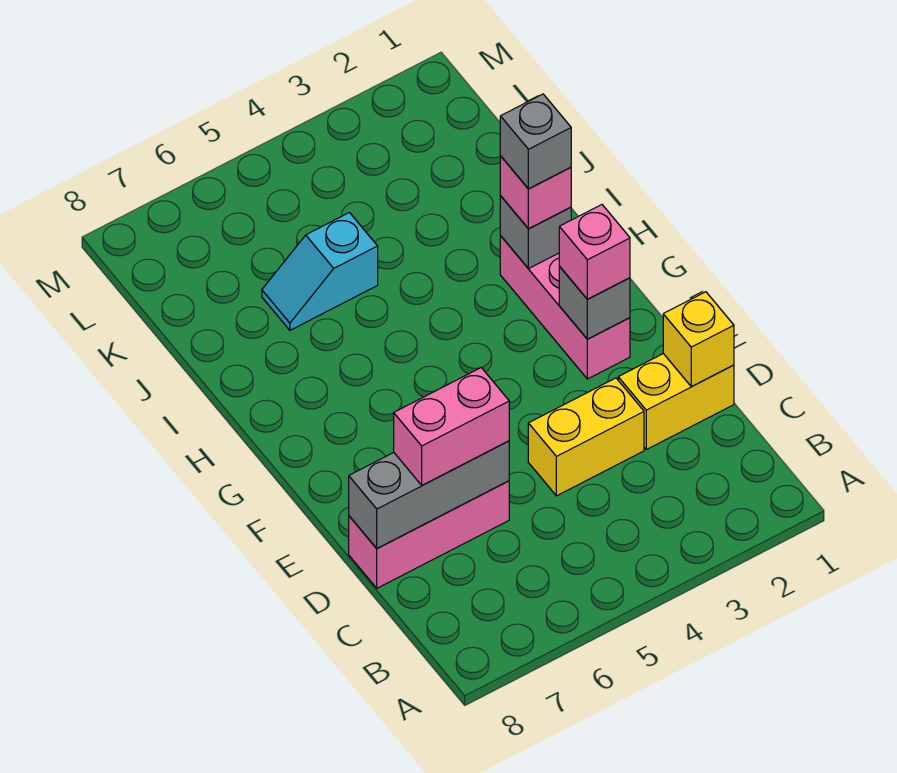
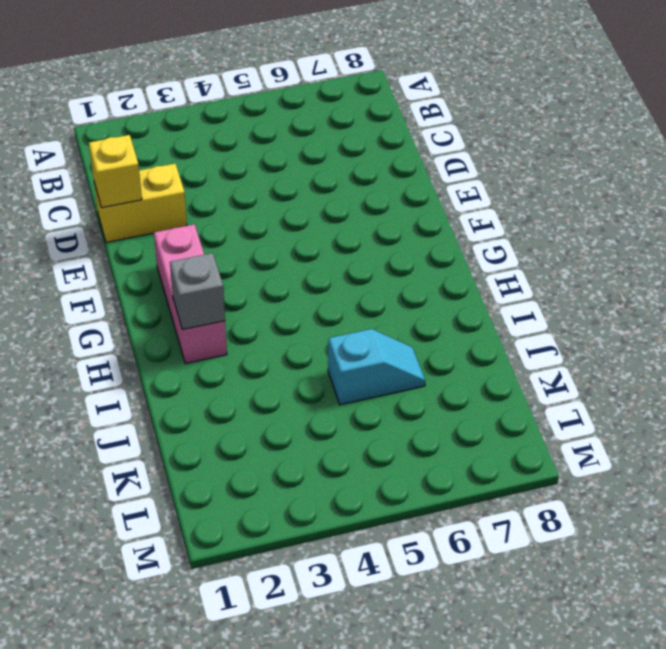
none -> yellow 1x2 brick [528,378,644,496]
none -> pink 1x3 brick [349,481,509,588]
none -> grey 1x3 brick [349,441,509,548]

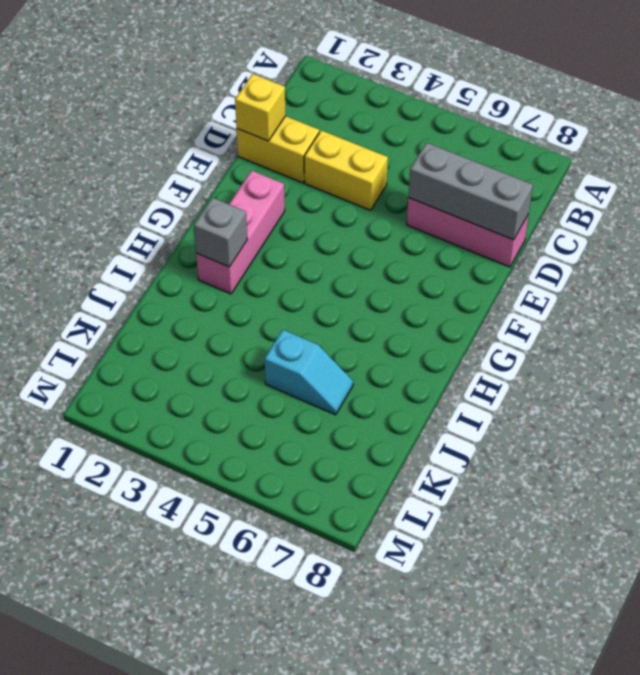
none -> grey 1x1 brick [559,266,630,339]
none -> pink 1x2 brick [394,368,509,485]
none -> pink 1x1 brick [559,205,630,299]

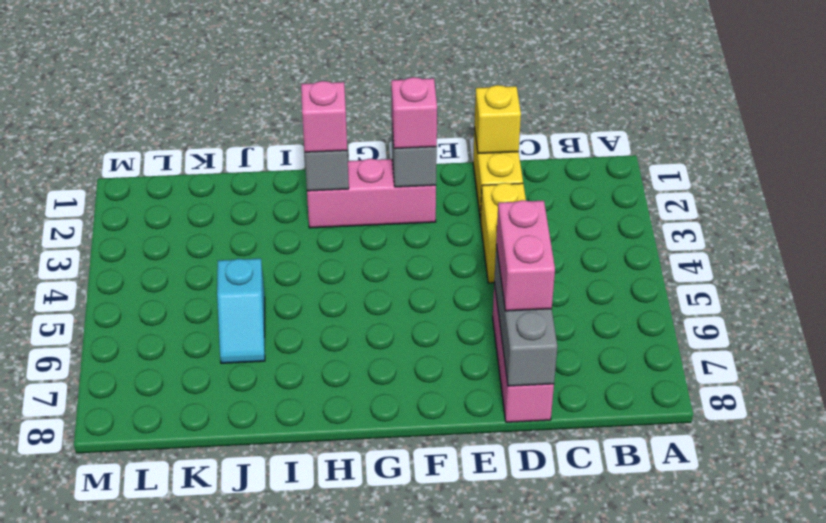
none -> grey 1x1 brick [500,94,571,189]

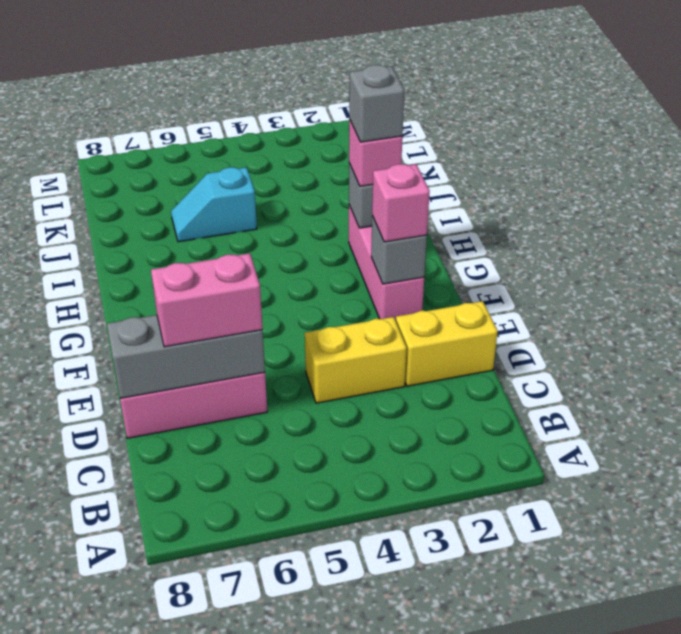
none -> yellow 1x1 brick [663,292,734,386]

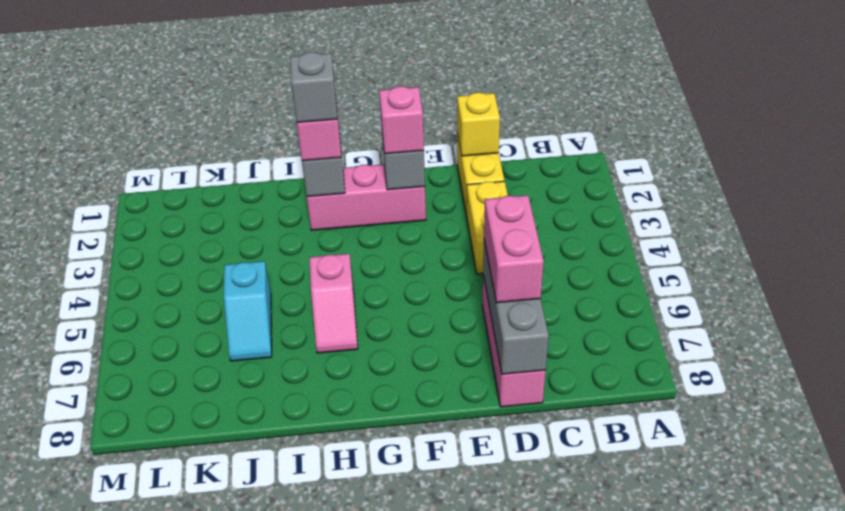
pink 1x2 slope [309,254,358,353] -> none

